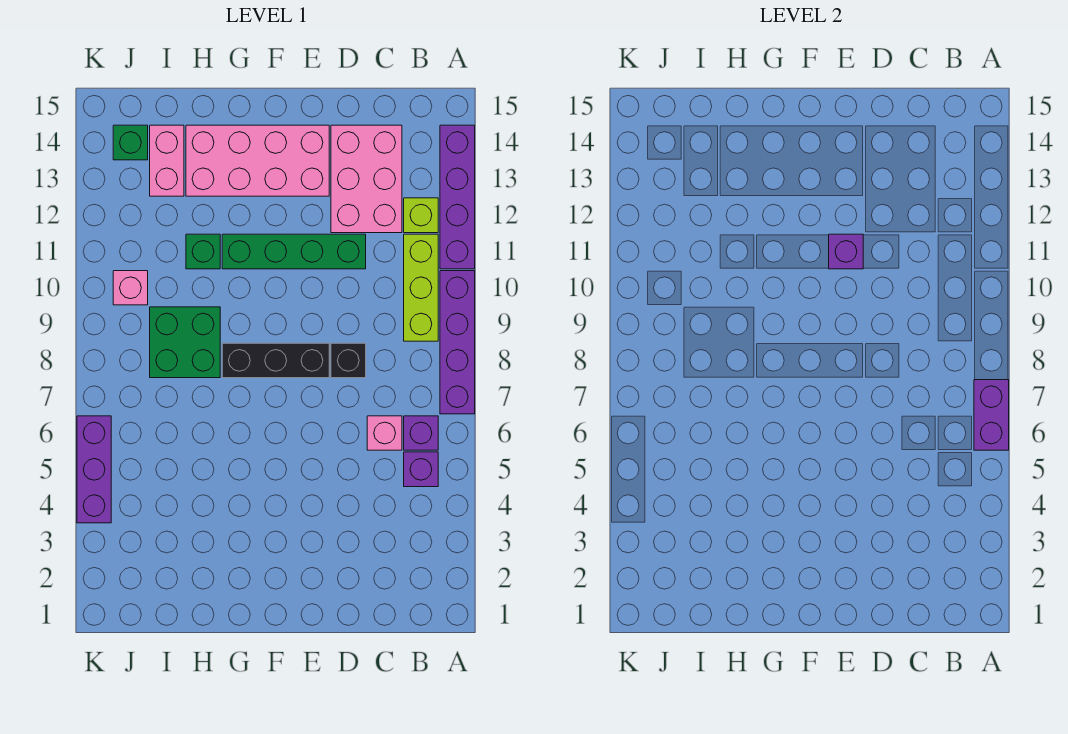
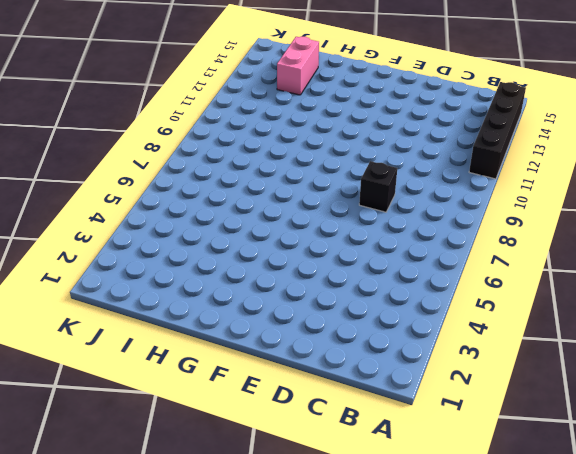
black 1x4 brick [469,82,526,179] -> purple 1x4 brick [440,125,475,269]
none -> purple 1x4 brick [440,271,475,414]
none -> purple 1x1 brick [404,452,438,487]
none -> purple 1x1 brick [404,416,438,450]

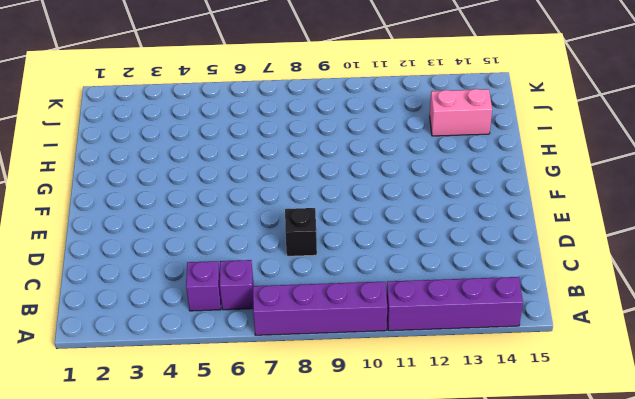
none -> lime 1x3 brick [404,234,438,341]
none -> lime 1x1 brick [404,198,438,233]
none -> pink 1x1 brick [367,416,402,450]

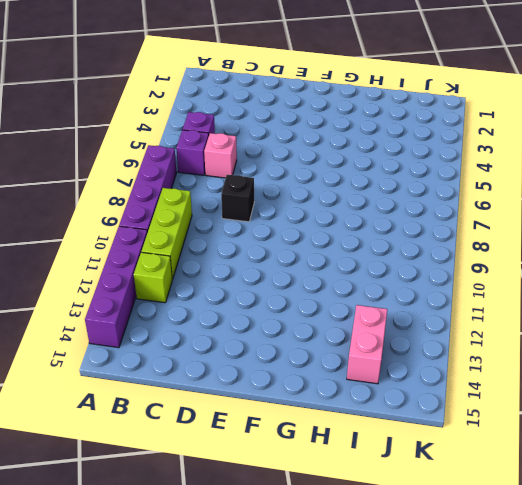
none -> pink 2x3 brick [331,125,402,233]
none -> green 1x4 brick [222,234,366,269]
none -> black 1x3 brick [222,343,329,378]

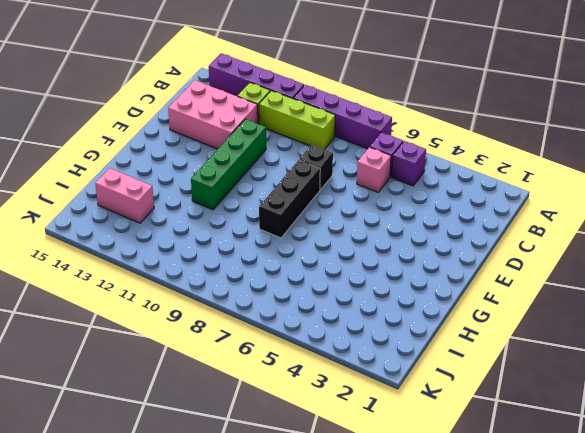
none -> pink 2x4 brick [186,125,329,196]
none -> green 2x2 brick [150,307,220,378]
none -> green 1x1 brick [186,234,220,269]

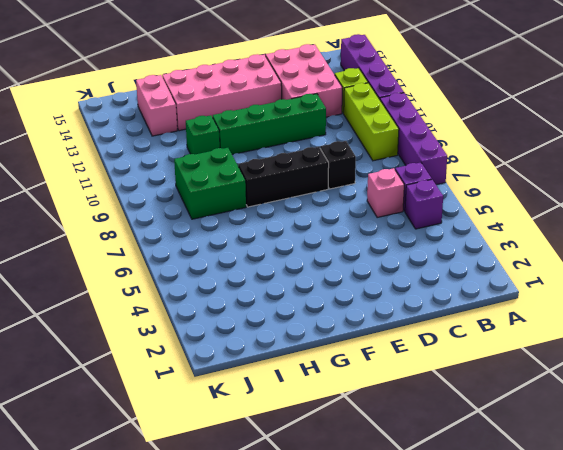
none -> pink 1x1 brick [113,271,148,305]
none -> green 1x1 brick [113,125,148,160]
none -> purple 1x3 brick [77,416,111,523]

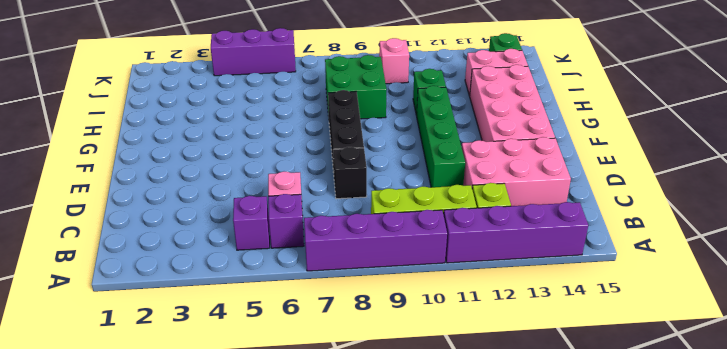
none -> purple 1x2 brick [974,380,1009,450]
none -> purple 1x1 brick [829,234,863,269]

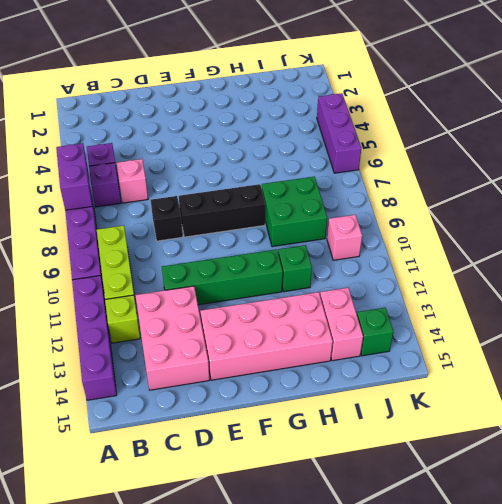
none -> purple 1x1 brick [829,234,863,269]

